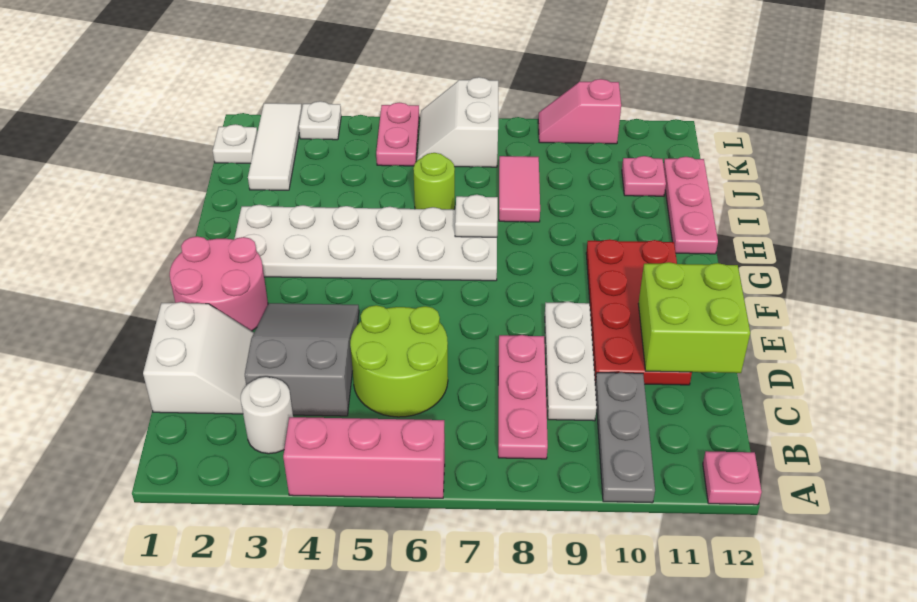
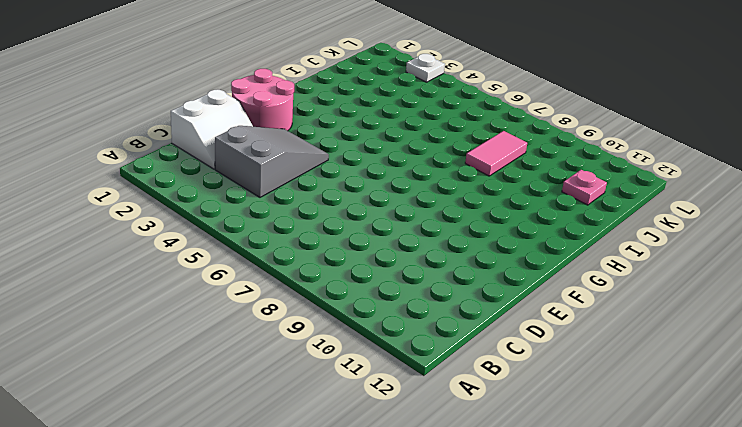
none -> pink 1x3 brick [283,417,445,498]
none -> grey 1x3 plate [595,372,655,503]
none -> pink 1x1 plate [703,451,762,505]

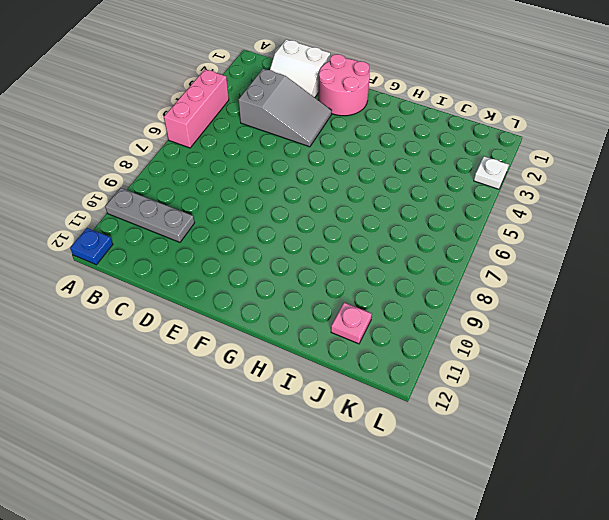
blue 1x1 plate [70,228,113,265] -> pink 1x1 plate [703,451,762,505]
none -> white 1x1 round brick [241,377,293,454]
none -> pink 1x3 plate [498,335,548,459]
none -> lime 2x2 round brick [350,305,448,417]

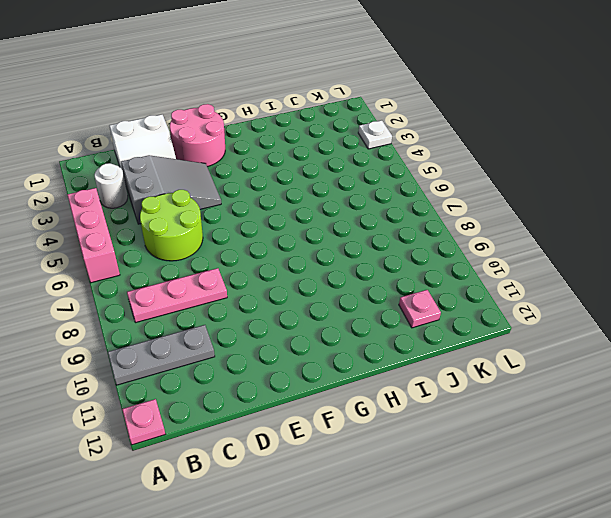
none -> white 1x3 plate [545,302,597,421]
none -> red 2x4 plate [586,239,692,385]
none -> white 2x6 plate [235,205,497,281]

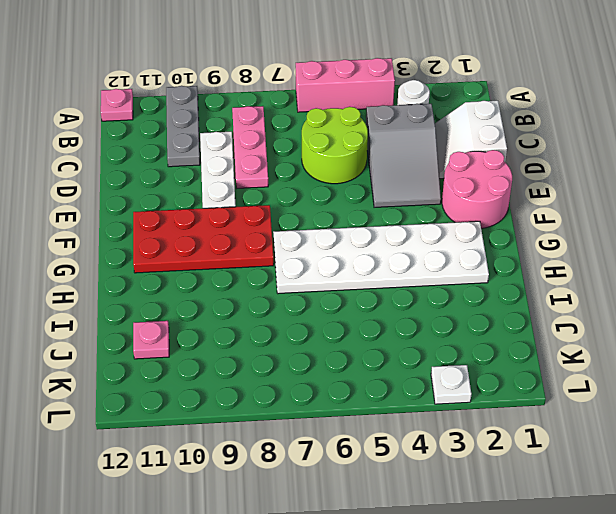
red 2x4 plate [133,205,274,273] -> red 2x4 plate turned to [586,239,692,385]
none -> pink 1x3 plate [664,157,718,254]
none -> lime 1x1 round brick [413,153,455,210]
none -> pink 1x2 tile [499,156,540,222]

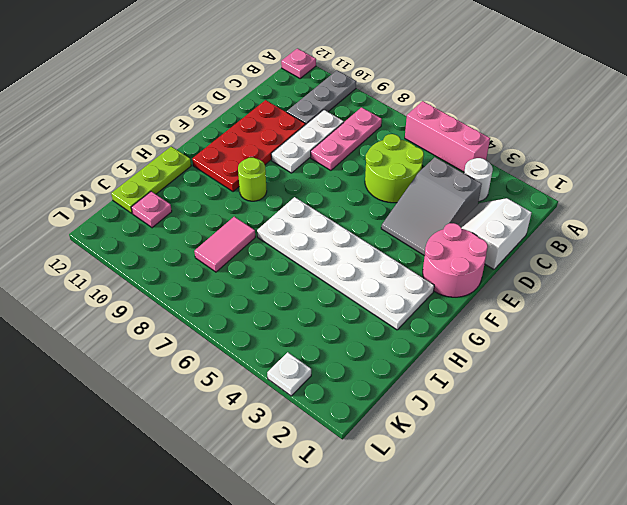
lime 1x1 round brick [238,158,267,201] -> lime 1x1 round brick moved to [413,153,455,210]
lime 1x3 plate [111,146,191,213] -> pink 1x3 plate [664,157,718,254]
none -> white 1x3 tile [248,103,302,190]
none -> white 1x1 plate [213,124,257,164]
none -> pink 1x2 plate [376,103,419,166]

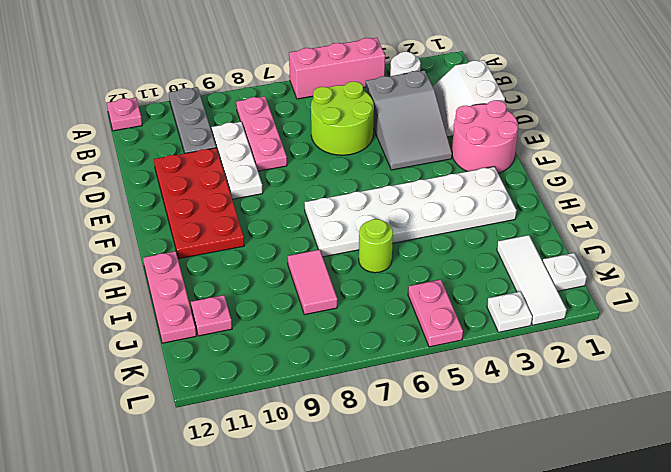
none -> white 2x2 slope [417,77,498,167]
none -> pink 1x2 slope [538,79,621,144]
none -> lime 2x2 brick [638,262,750,373]

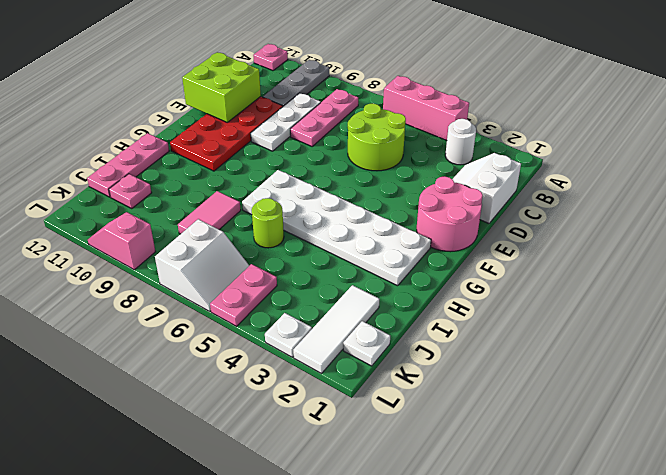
pink 1x2 slope [88,212,156,270] -> pink 1x2 slope turned to [538,79,621,144]
none -> grey 2x3 slope [245,303,359,416]
none -> white 1x1 plate [455,195,498,237]

